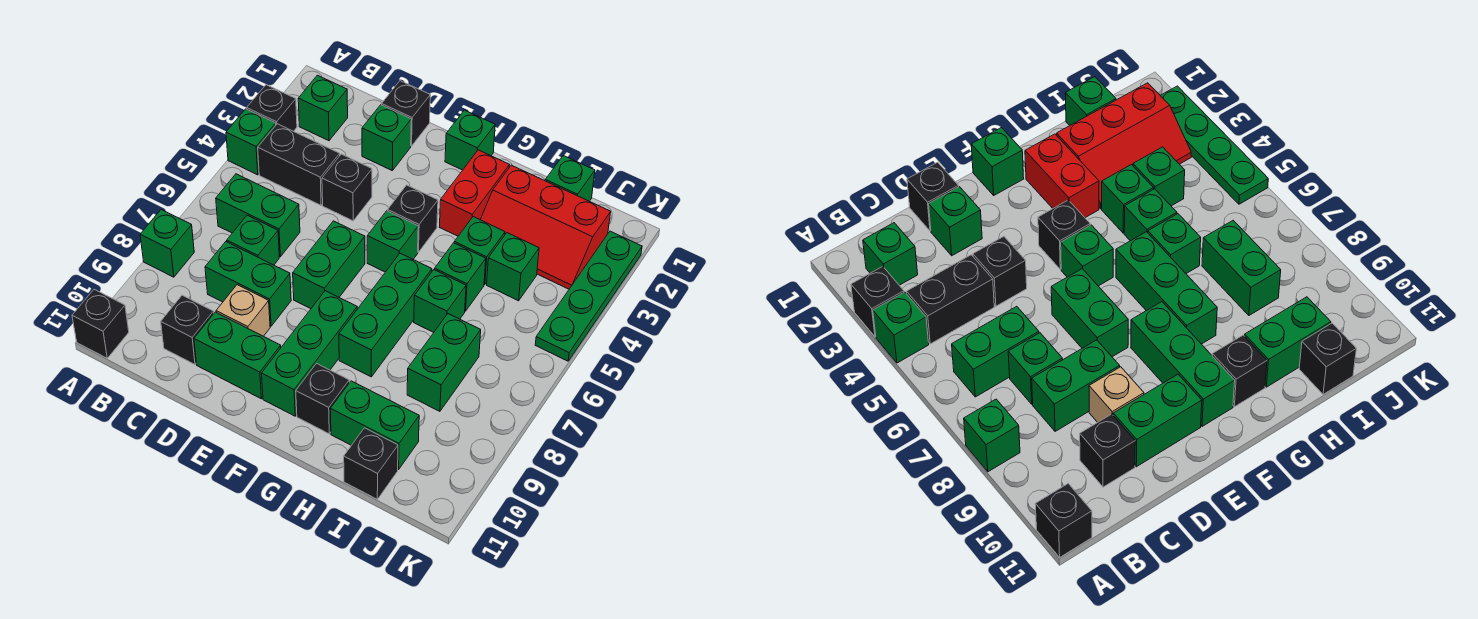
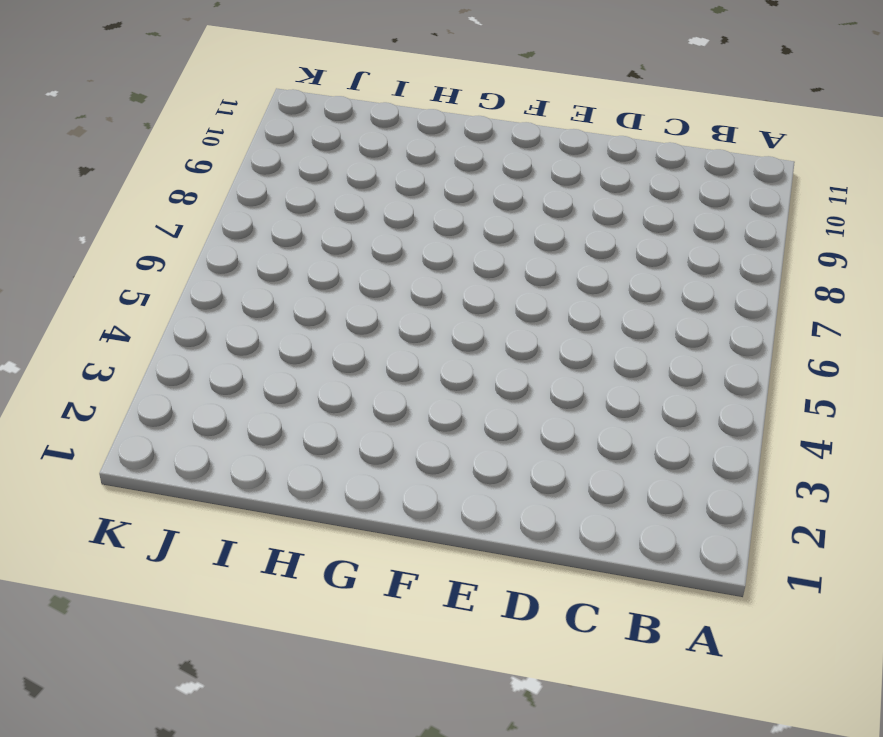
none -> black 1x1 brick [247,85,297,131]
none -> green 1x1 brick [226,109,276,175]
none -> green 1x1 brick [140,210,194,277]
none -> black 1x1 brick [72,289,129,358]

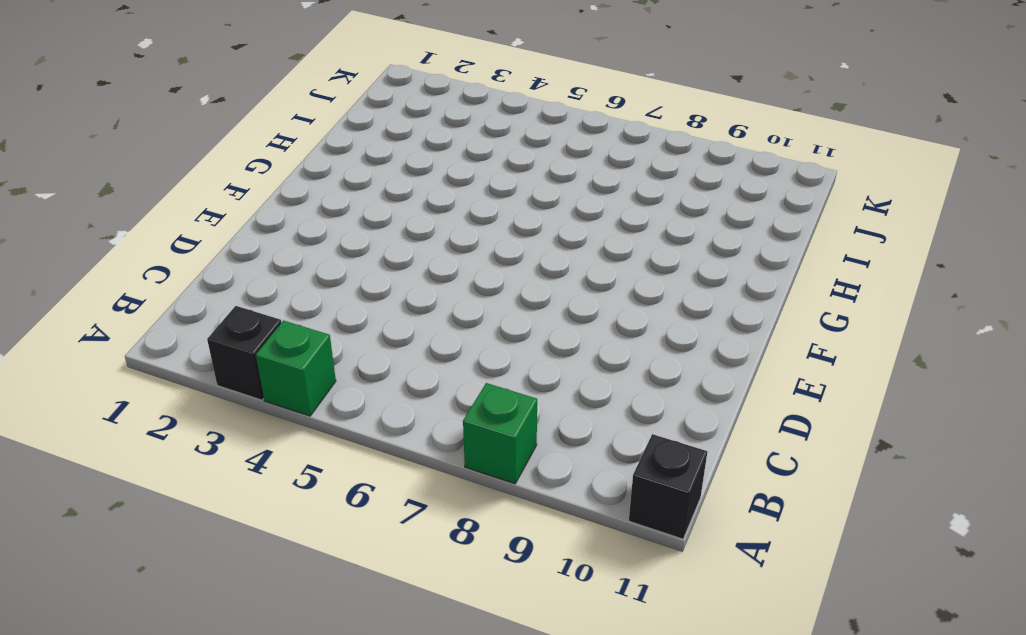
none -> green 1x1 brick [298,75,348,141]
none -> black 1x2 brick [258,124,340,205]
none -> green 1x2 brick [216,174,300,257]
none -> green 1x1 brick [227,215,279,265]

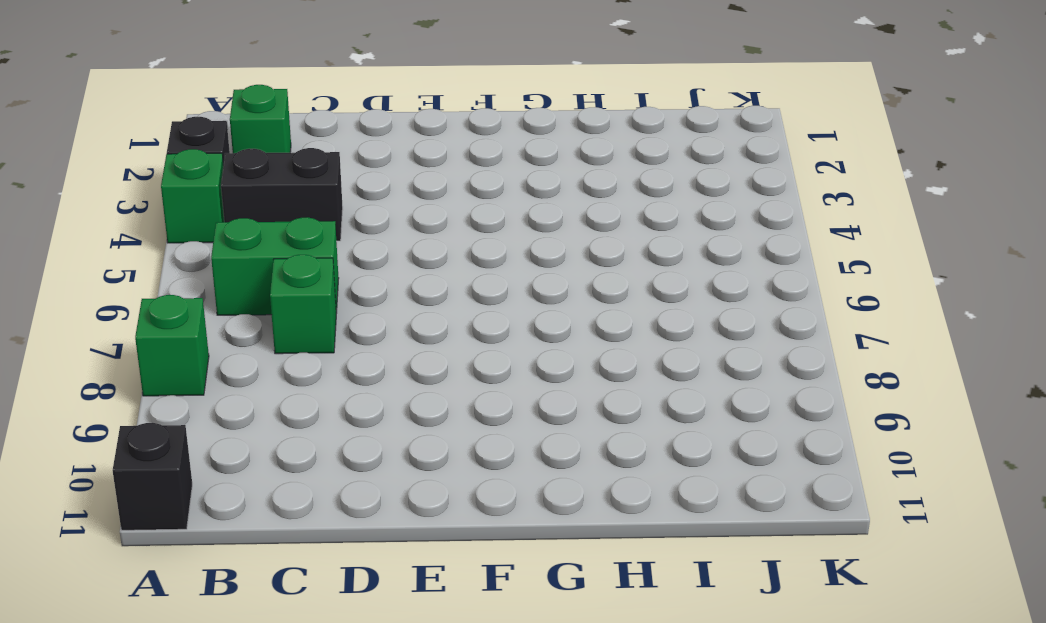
none -> green 1x2 brick [205,242,291,326]
none -> black 1x1 brick [161,295,214,364]
none -> black 1x1 brick [382,81,430,146]
none -> green 1x1 brick [362,105,411,170]

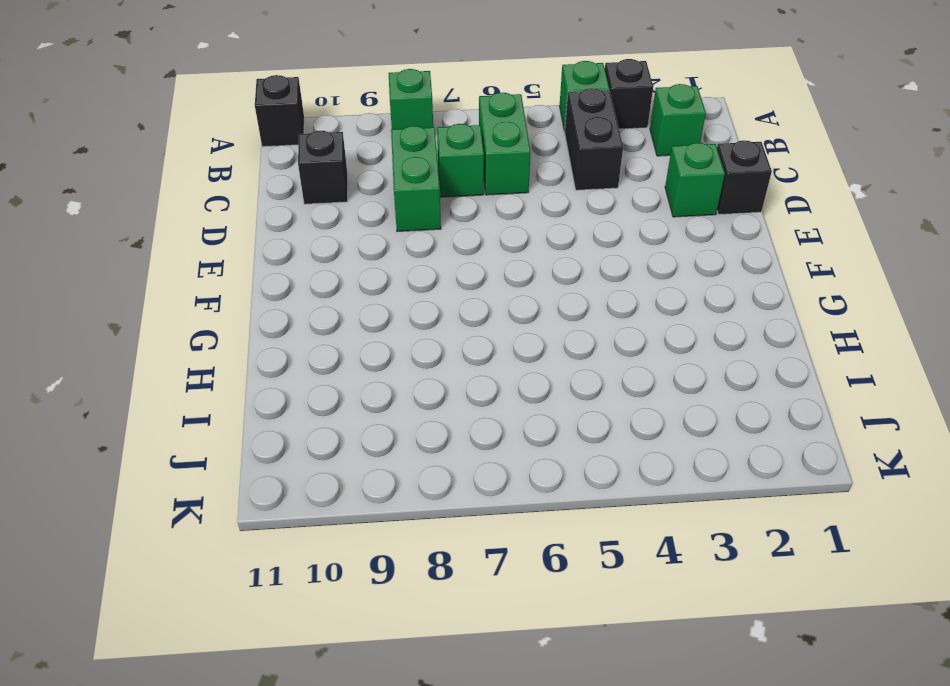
none -> black 1x1 brick [322,154,372,221]
none -> tan 1x1 brick [216,285,270,336]
none -> green 1x2 brick [194,312,281,399]
none -> green 1x2 brick [293,221,365,309]

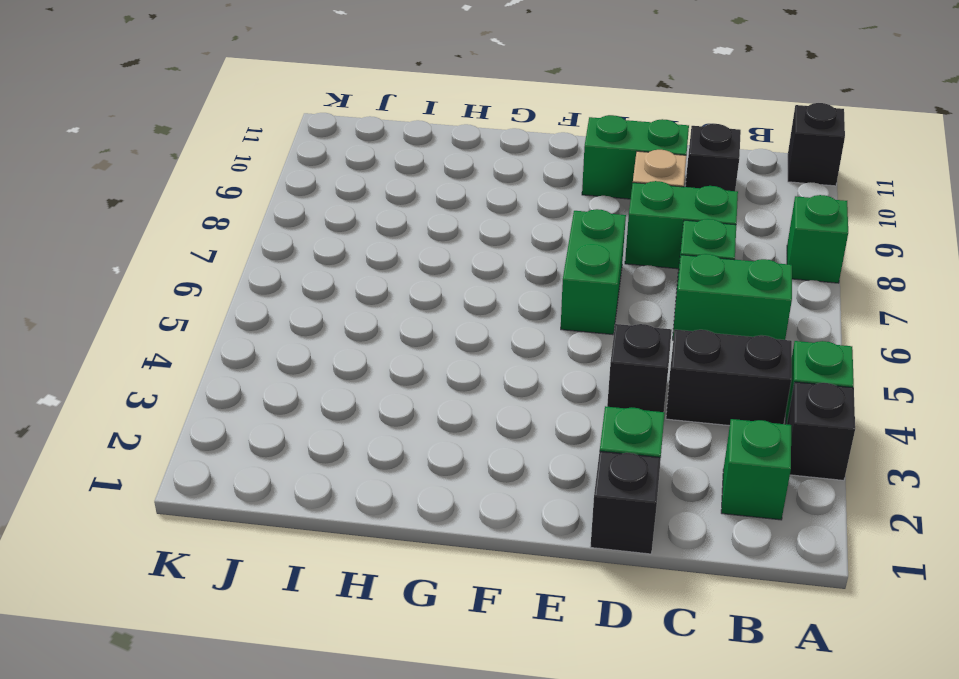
none -> green 1x1 brick [445,110,495,170]
none -> black 1x1 brick [388,185,438,252]
none -> green 1x1 brick [367,211,418,272]
none -> green 1x3 brick [262,291,357,416]

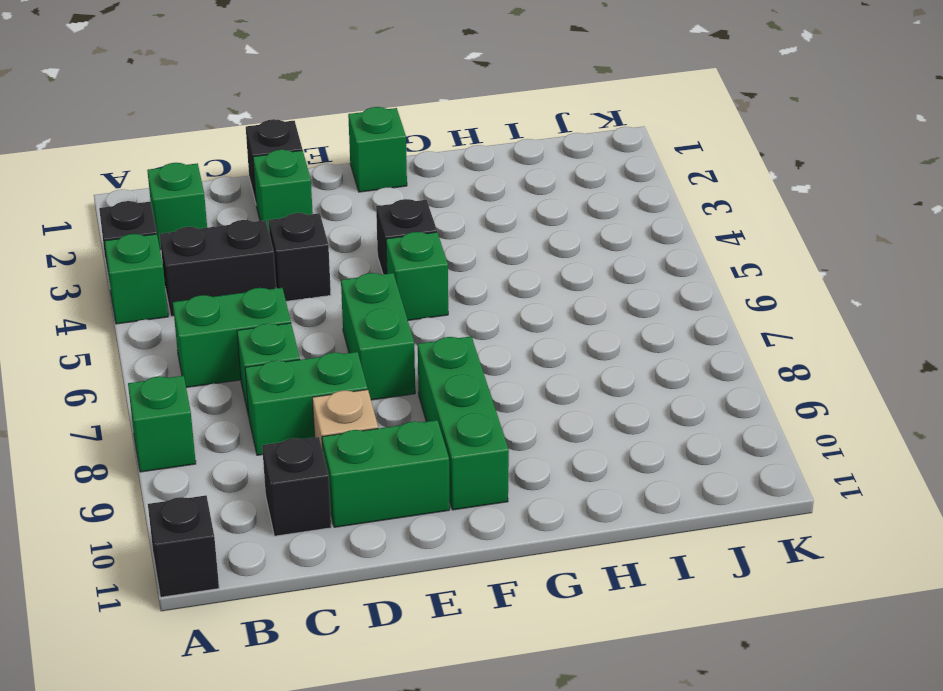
none -> red 1x2 brick [440,150,509,236]
none -> green 1x3 brick [339,253,432,377]
none -> black 1x1 brick [296,363,349,434]
none -> red 2x3 slope [480,165,611,289]

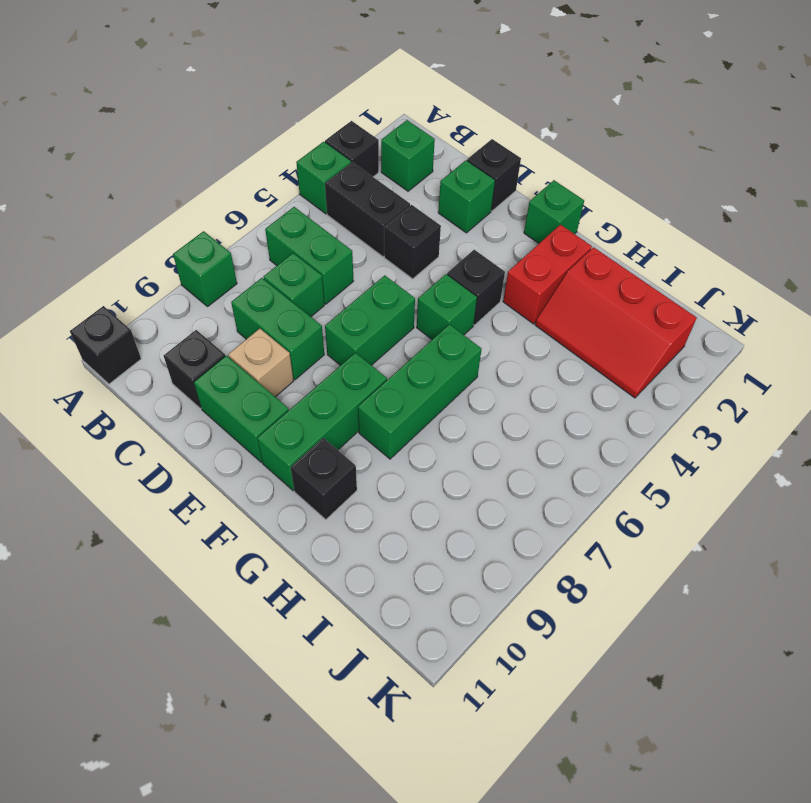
none -> green 1x1 brick [454,217,505,284]
none -> green 1x1 brick [435,243,486,311]
none -> green 1x1 brick [414,270,466,332]
none -> green 1x2 brick [330,381,419,470]

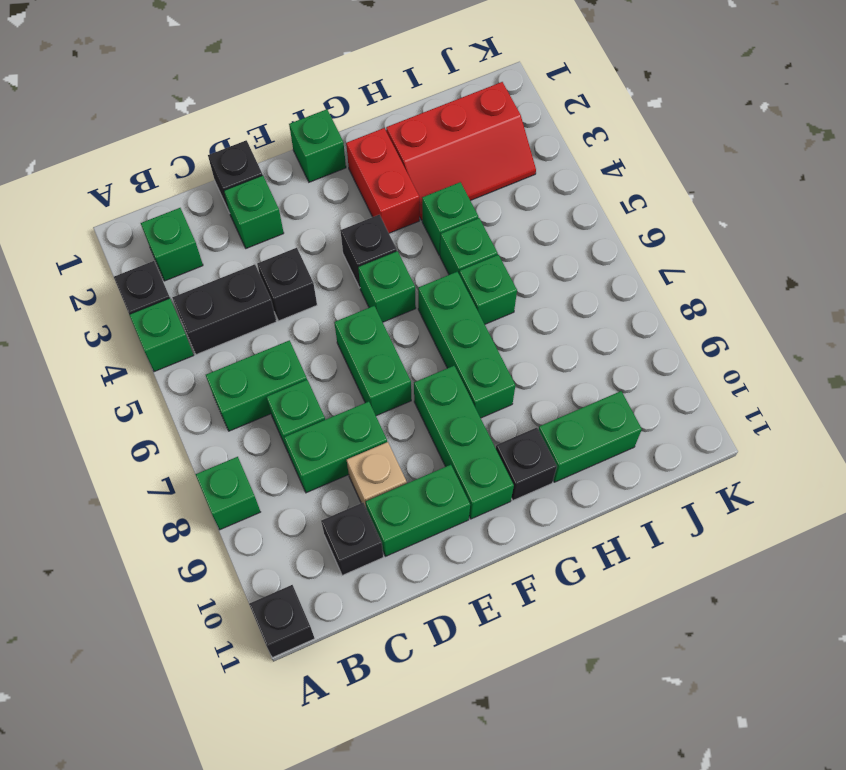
none -> green 1x1 brick [545,156,595,201]
none -> green 1x1 brick [487,233,539,301]
none -> green 1x2 brick [407,314,481,411]
none -> black 1x1 brick [344,428,398,499]

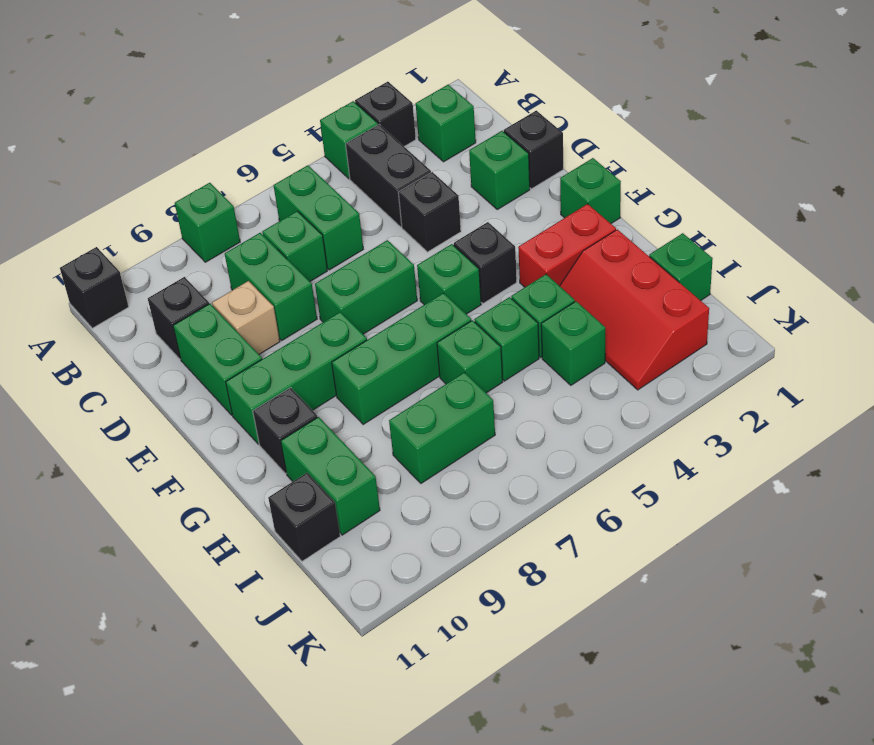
none -> green 1x4 plate [535,231,642,361]

